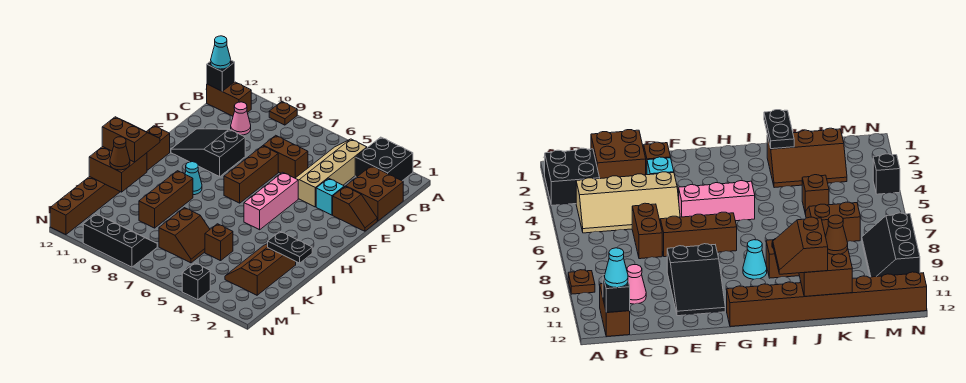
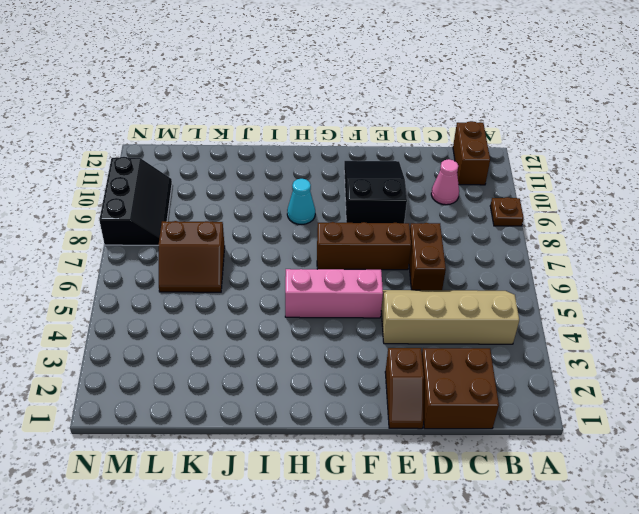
none -> black 2x2 brick [355,137,413,181]
none -> cyan 1x1 brick [316,178,344,215]
none -> brown 1x8 brick [50,126,170,235]

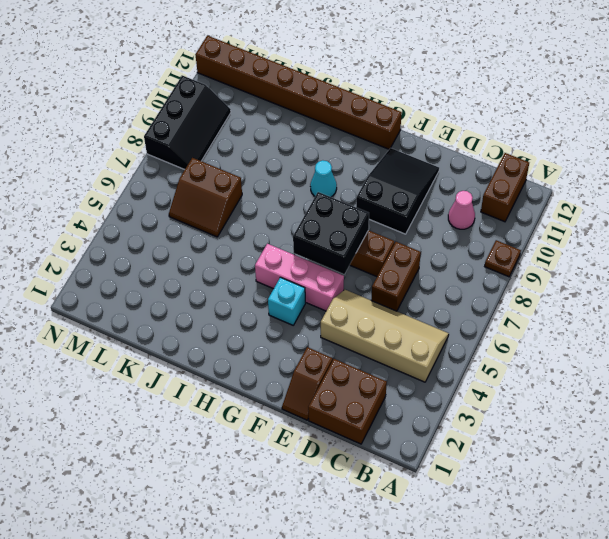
black 2x2 brick [293,192,369,274] -> black 2x2 brick moved to [355,137,413,181]
cyan 1x1 brick [268,277,305,325] -> cyan 1x1 brick moved to [316,178,344,215]
none -> brown 1x3 brick [139,171,193,228]
none -> brown 2x3 slope [225,244,296,295]
none -> brown 1x1 brick [205,224,233,261]

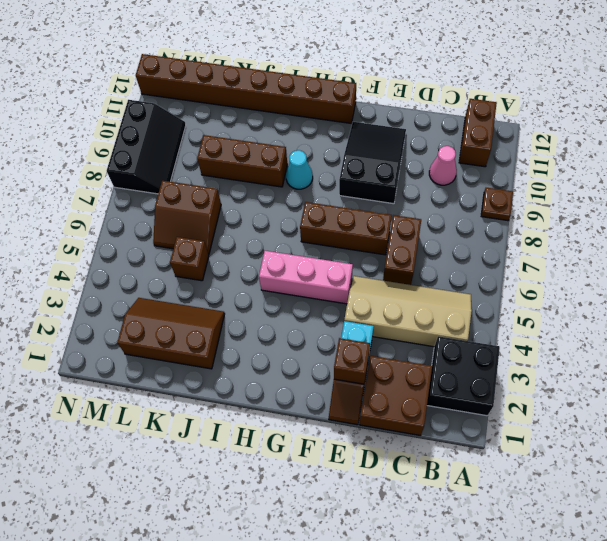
brown 1x1 brick [334,338,370,384] -> none
none -> black 1x1 brick [182,263,210,300]
none -> black 1x1 brick [207,60,235,91]
none -> black 1x2 plate [268,232,312,263]

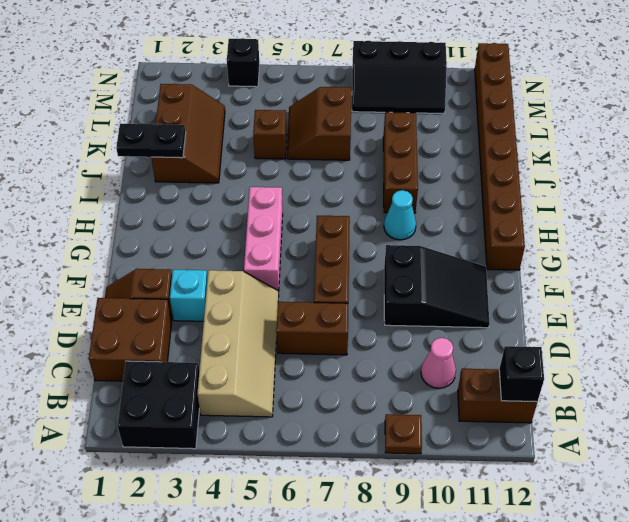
none -> brown 2x2 brick [89,146,147,192]
none -> cyan 1x1 cone [211,36,231,69]
none -> brown 2x2 slope [102,117,160,162]

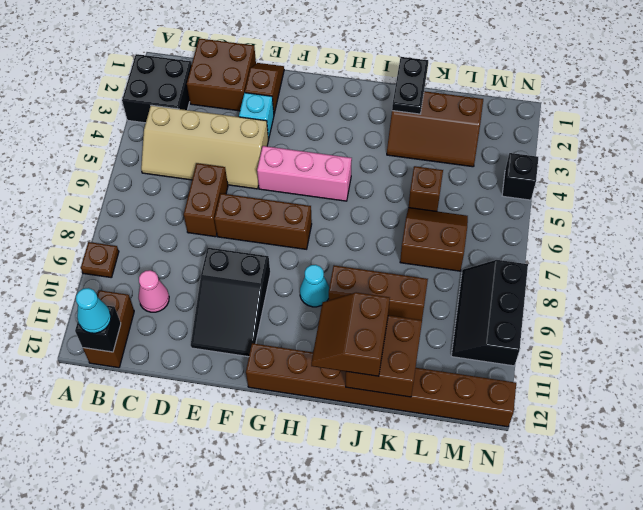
none -> brown 1x1 cone [110,137,130,170]

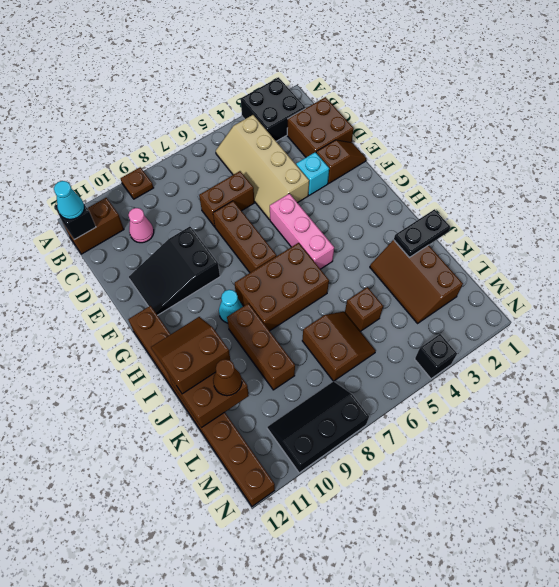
brown 2x3 brick [235,243,329,331] -> none

